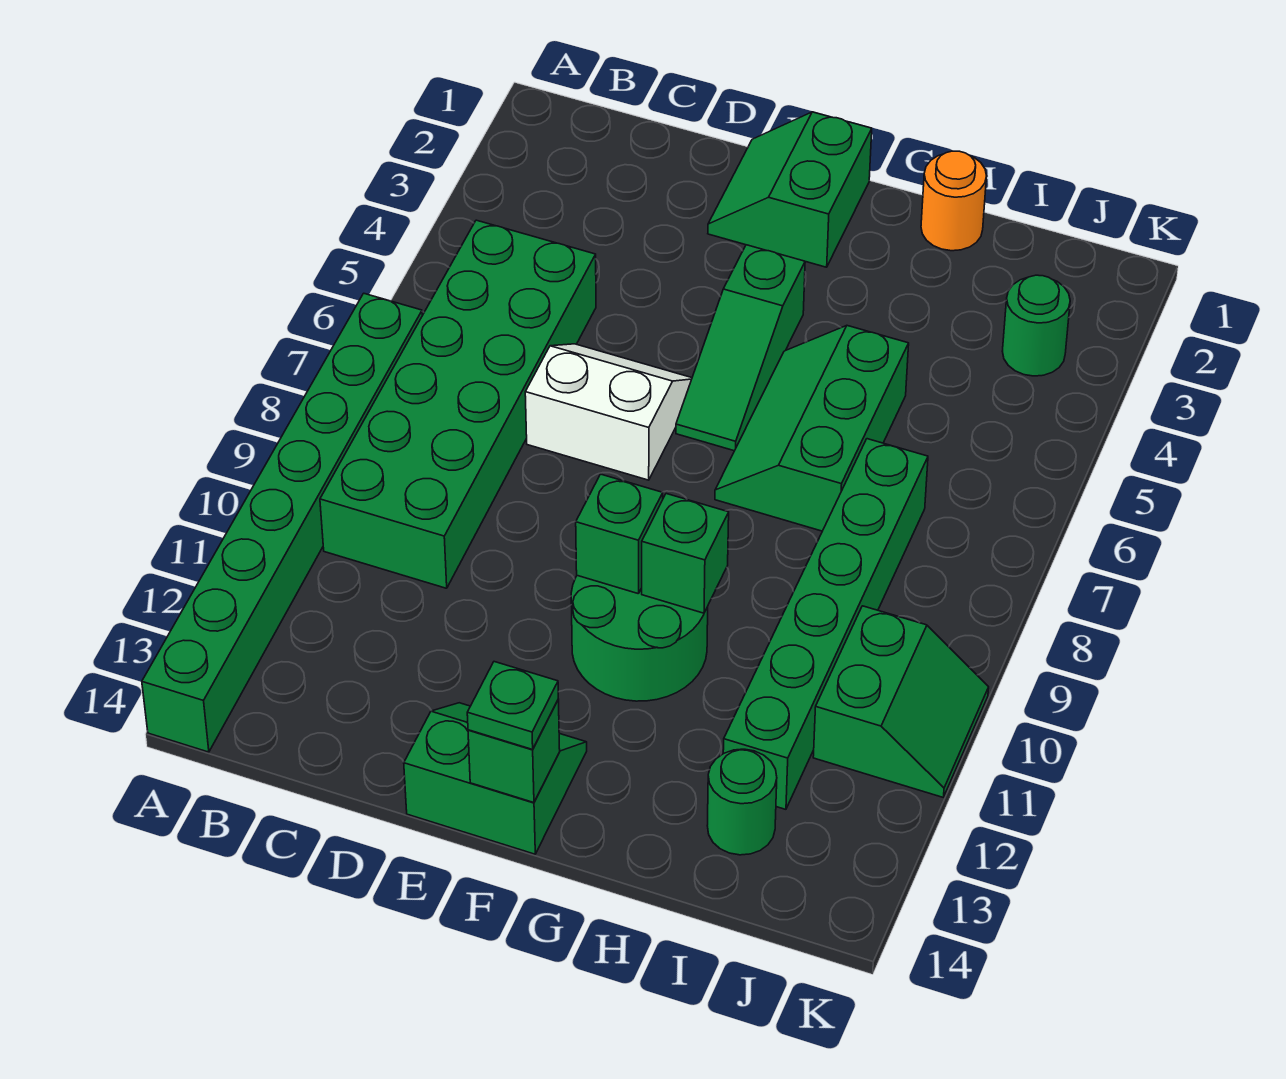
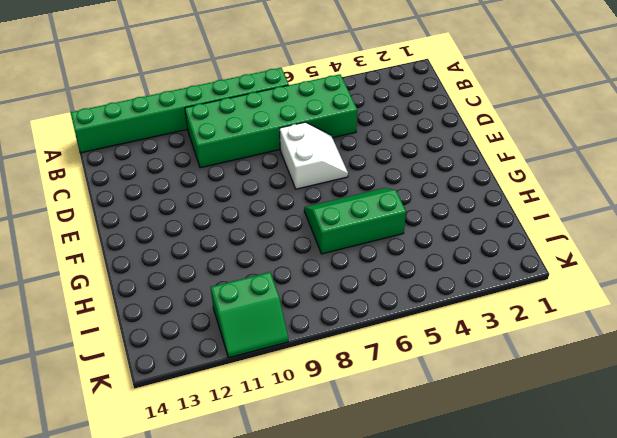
none -> green 2x2 slope [708,112,872,267]
none -> green 2x2 slope [404,703,587,854]
none -> green 1x3 slope [676,245,805,451]

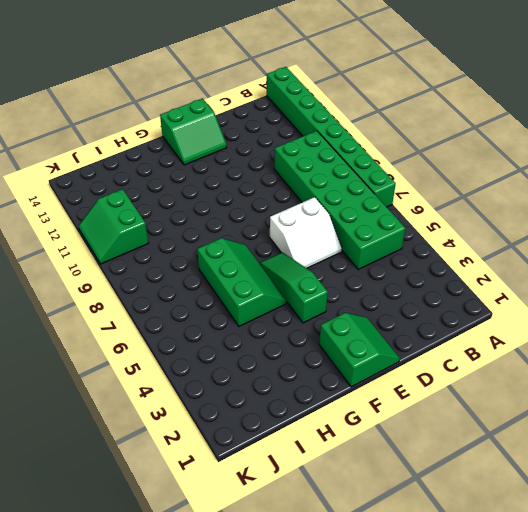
none -> green 2x2 round brick [571,576,708,701]
none -> orange 1x1 round brick [921,151,987,251]
none -> green 1x6 brick [723,439,928,809]

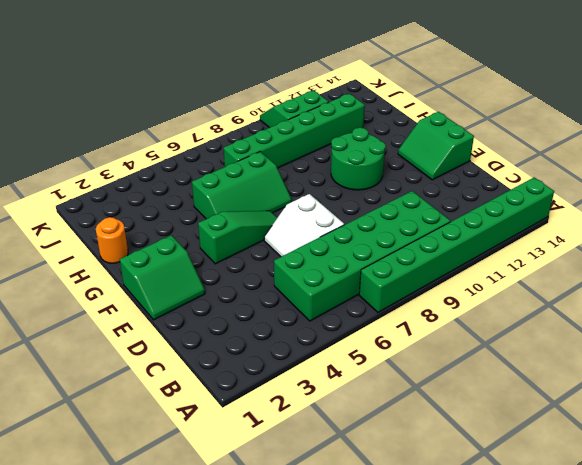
none -> green 1x1 round brick [707,749,777,855]
none -> green 1x1 round brick [1002,275,1070,376]
none -> green 1x1 brick [576,474,663,594]

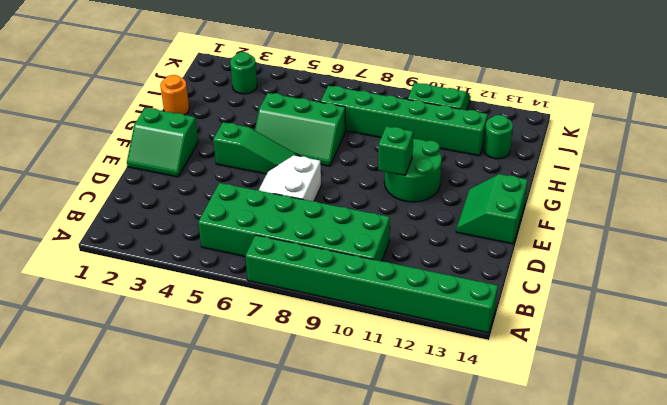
none -> green 1x1 brick [468,699,560,803]
none -> green 1x1 brick [642,494,729,613]
none -> green 1x1 plate [467,662,558,750]

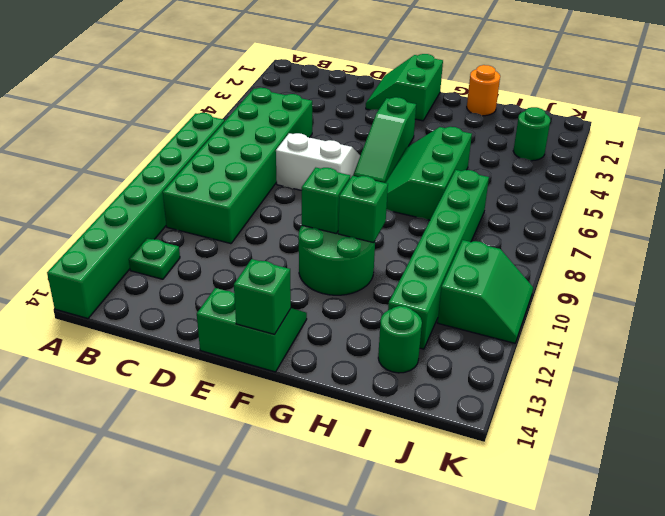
green 1x1 plate [129,238,180,279] -> green 1x1 plate moved to [467,662,558,750]

